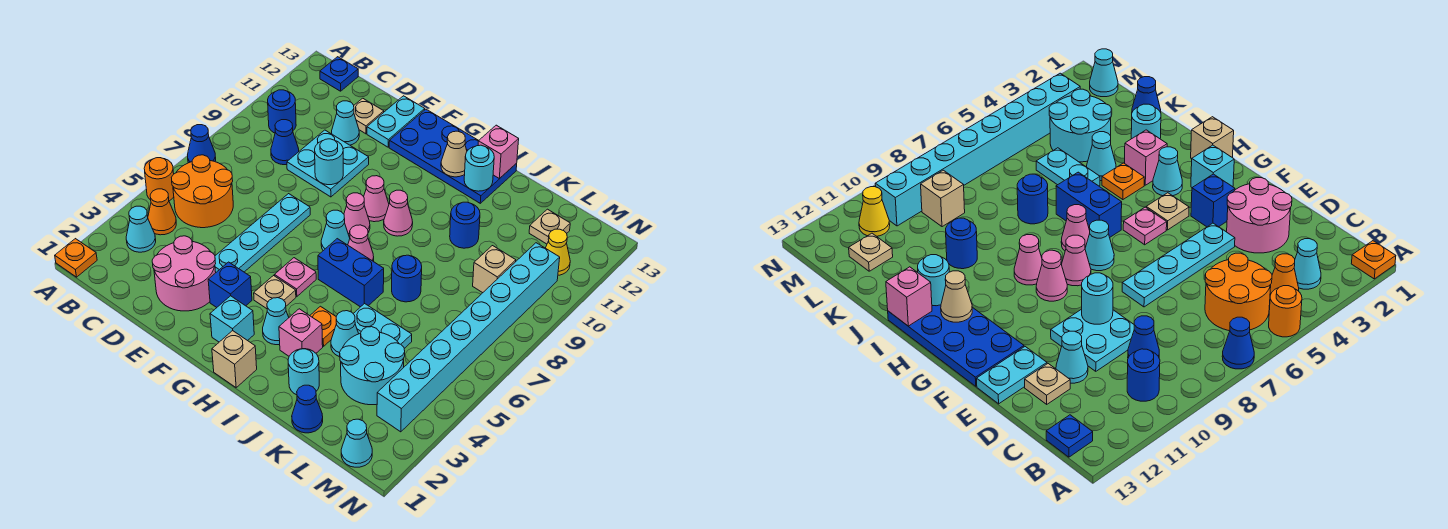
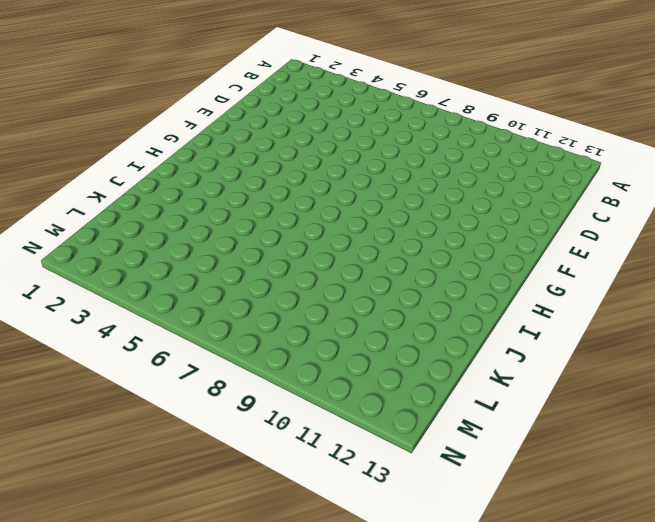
none -> orange 1x1 plate [55,239,97,277]
none -> orange 1x1 round brick [144,158,174,201]
none -> blue 1x1 cone [188,125,216,163]
none -> cyan 1x1 cone [126,206,156,252]

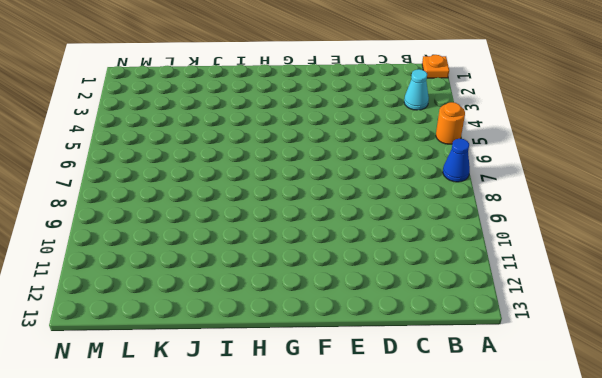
none -> orange 1x1 cone [148,189,176,235]
none -> orange 2x2 round brick [171,155,233,228]
none -> blue 1x1 round brick [268,90,296,133]
none -> blue 1x1 plate [320,57,358,91]

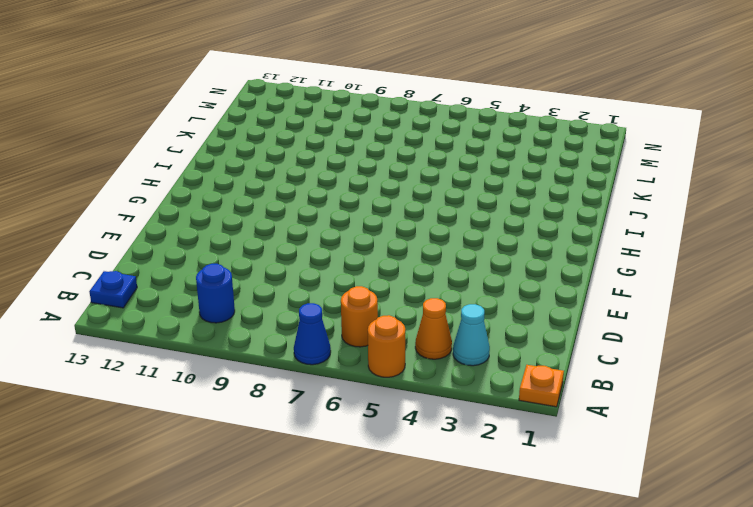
orange 1x1 round brick [341,286,378,347] -> orange 2x2 round brick [171,155,233,228]
none -> blue 1x1 cone [271,120,299,165]
none -> pink 2x2 round brick [152,236,216,311]
none -> cyan 2x2 plate [287,130,369,197]
none -> cyan 1x1 cone [332,101,359,145]

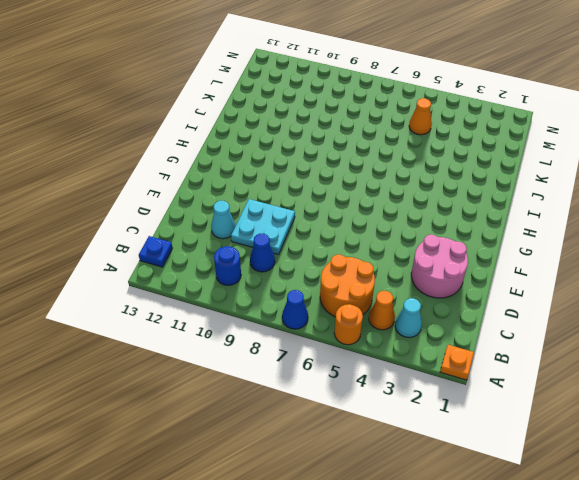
orange 1x1 cone [409,98,432,135] -> none
none -> tan 1x1 plate [354,98,384,134]
none -> cyan 1x4 plate [215,194,310,272]
none -> cyan 1x2 plate [367,96,425,147]
none -> blue 1x1 brick [208,262,252,307]

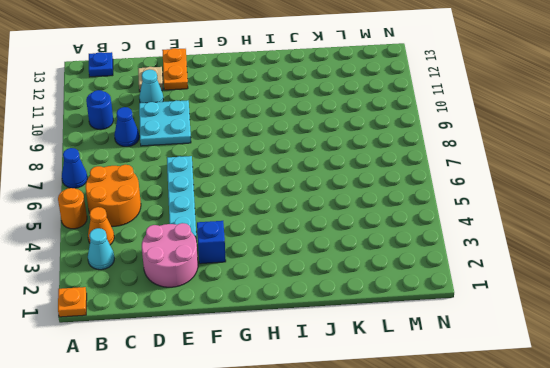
orange 1x2 plate [162,48,188,90] -> cyan 1x2 plate [367,96,425,147]
none -> blue 2x4 plate [389,109,517,203]
none -> cyan 1x1 brick [210,296,254,342]
none -> tan 1x1 plate [254,276,296,309]
none -> pink 1x1 plate [275,258,316,297]

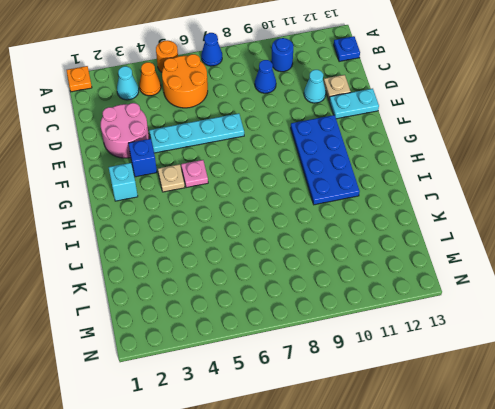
blue 2x4 plate [291,115,360,205] -> blue 2x4 plate moved to [389,109,517,203]
none -> cyan 2x2 plate [287,130,369,197]
none -> cyan 1x1 cone [321,210,350,251]
none -> pink 1x1 cone [344,193,370,238]
none -> pink 1x1 cone [364,176,389,222]

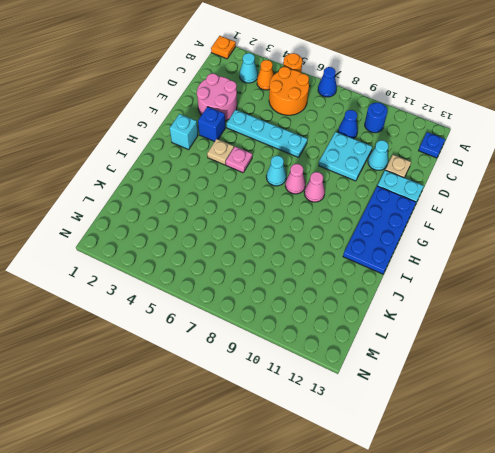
none -> tan 1x1 brick [212,331,257,388]
none -> cyan 1x1 cone [263,298,289,345]
none -> blue 1x2 brick [318,239,384,307]
none -> pink 1x1 cone [348,225,374,261]

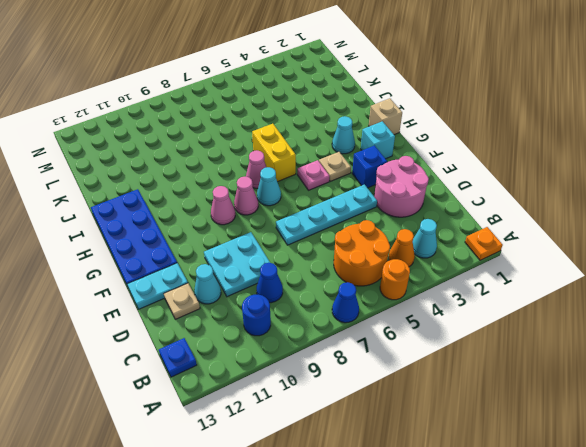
yellow 1x2 brick [252,124,296,182] -> blue 1x2 brick [318,239,384,307]
none -> pink 1x1 cone [384,190,413,236]
none -> pink 1x1 brick [279,309,323,356]
none -> orange 1x1 plate [310,306,337,346]
none -> cyan 1x1 round brick [288,349,319,395]

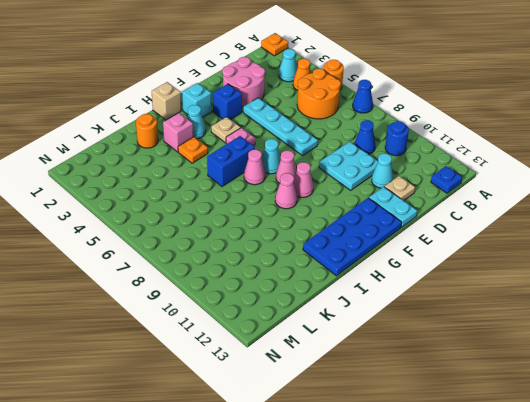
orange 1x1 round brick [136,114,158,148] -> cyan 1x1 round brick [288,349,319,395]
none -> cyan 1x1 cone [331,311,359,357]
none -> cyan 1x2 plate [353,303,412,348]
none -> blue 1x1 round brick [392,255,422,302]
none -> blue 1x1 round brick [450,202,480,248]

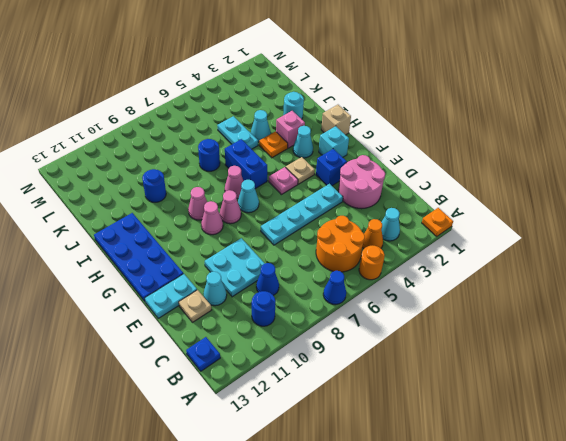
none -> blue 1x1 cone [292,385,323,433]
none -> cyan 2x2 round brick [340,327,405,405]
none -> tan 1x1 brick [473,246,516,293]
none -> tan 1x1 plate [529,209,570,244]

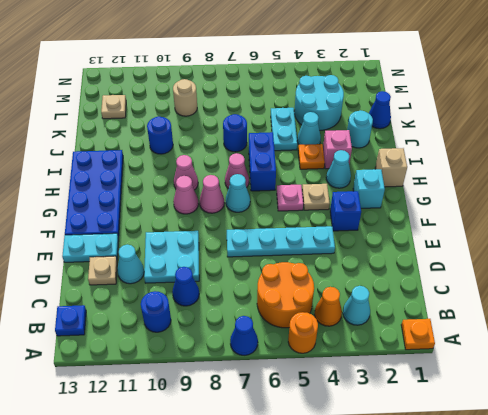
tan 1x1 round brick [173,79,197,116] -> tan 1x1 brick [473,246,516,293]
none -> pink 2x2 round brick [152,236,216,311]
none -> cyan 1x1 cone [341,419,372,467]
none -> cyan 1x8 brick [377,243,560,432]
none -> yellow 1x1 cone [546,229,570,275]

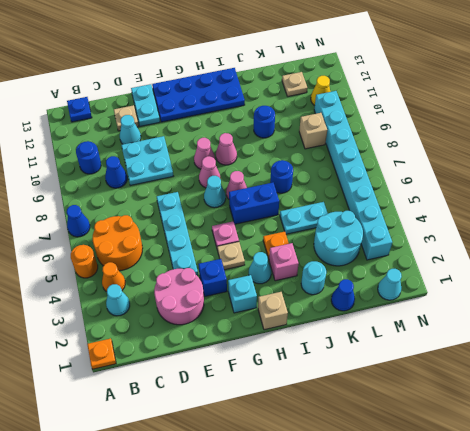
none -> cyan 1x1 cone [331,311,359,357]
none -> cyan 1x1 round brick [315,139,343,185]
none -> tan 1x1 cone [441,131,467,177]
none -> cyan 1x1 round brick [464,145,494,191]

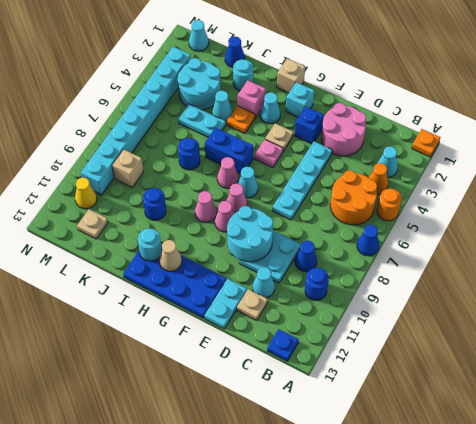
cyan 2x2 round brick [227,206,273,262] -> cyan 1x1 round brick [315,139,343,185]
none -> pink 1x1 brick [478,125,519,179]

